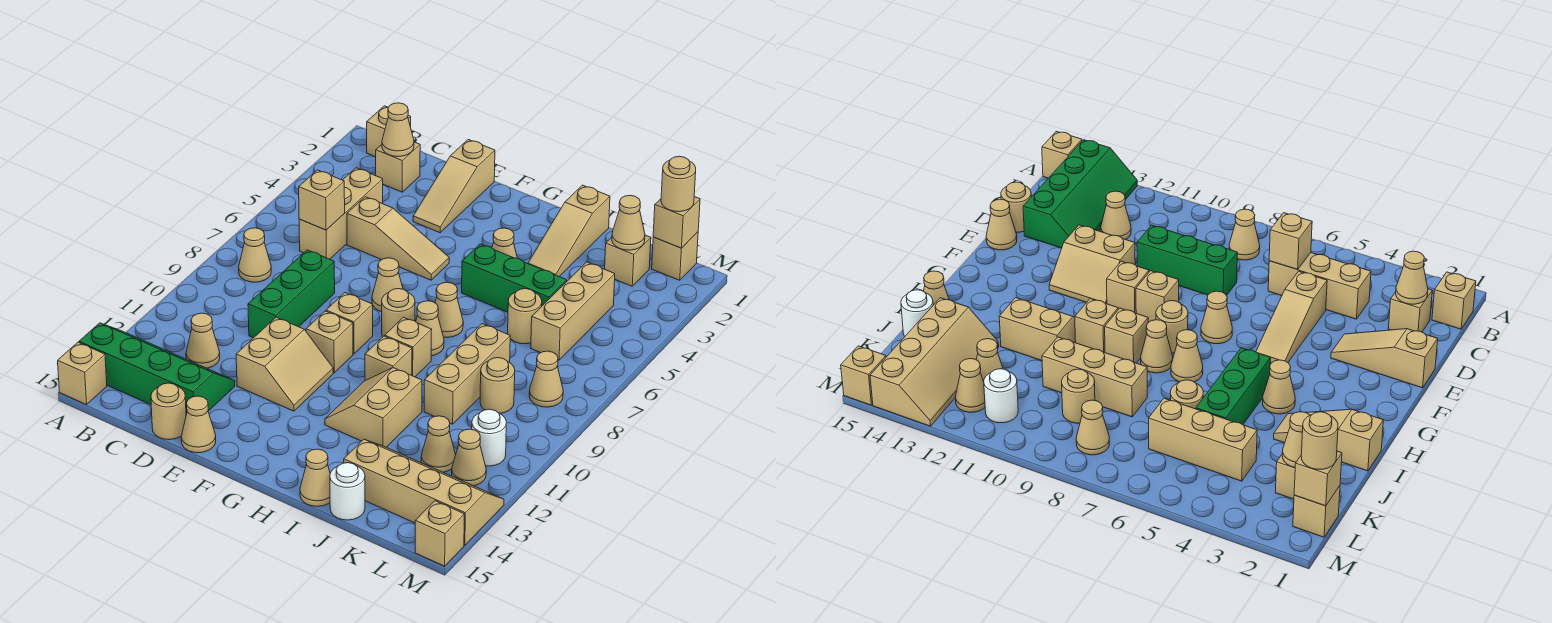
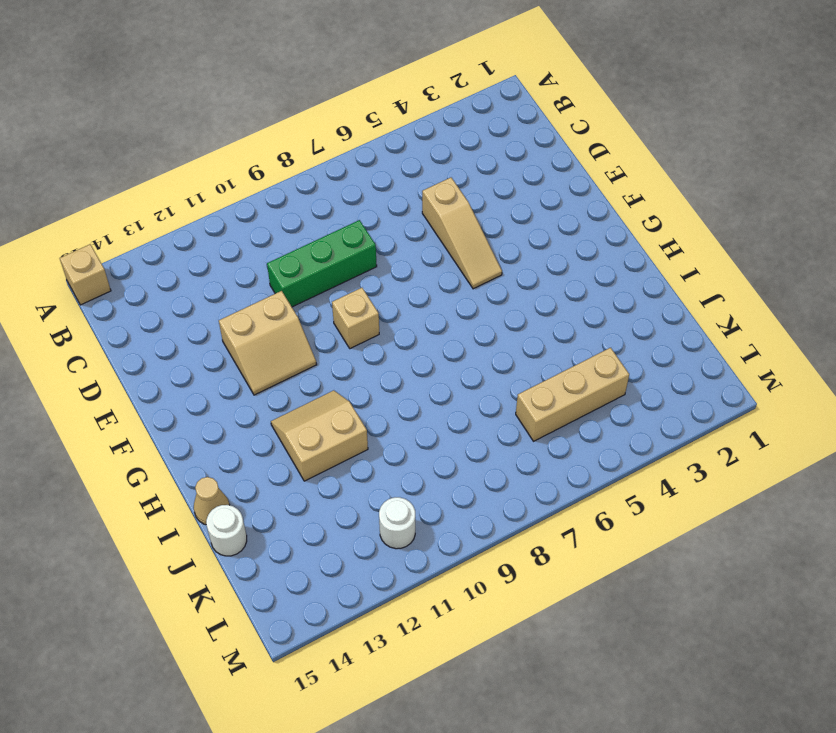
none -> green 2x4 slope [79,323,235,414]
none -> tan 1x1 brick [367,106,411,157]
none -> tan 1x1 cone [239,228,271,282]
none -> tan 1x1 brick [376,142,420,192]

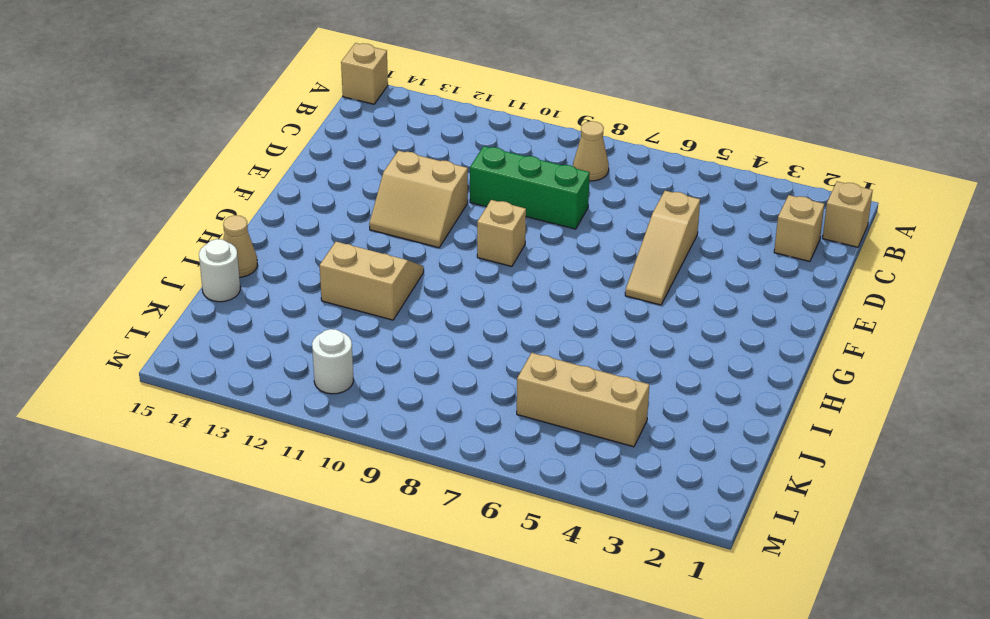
none -> green 2x4 slope [79,323,235,414]
none -> tan 1x3 brick [299,168,383,259]
none -> tan 1x1 cone [186,313,220,368]
none -> tan 1x1 round brick [151,383,186,440]

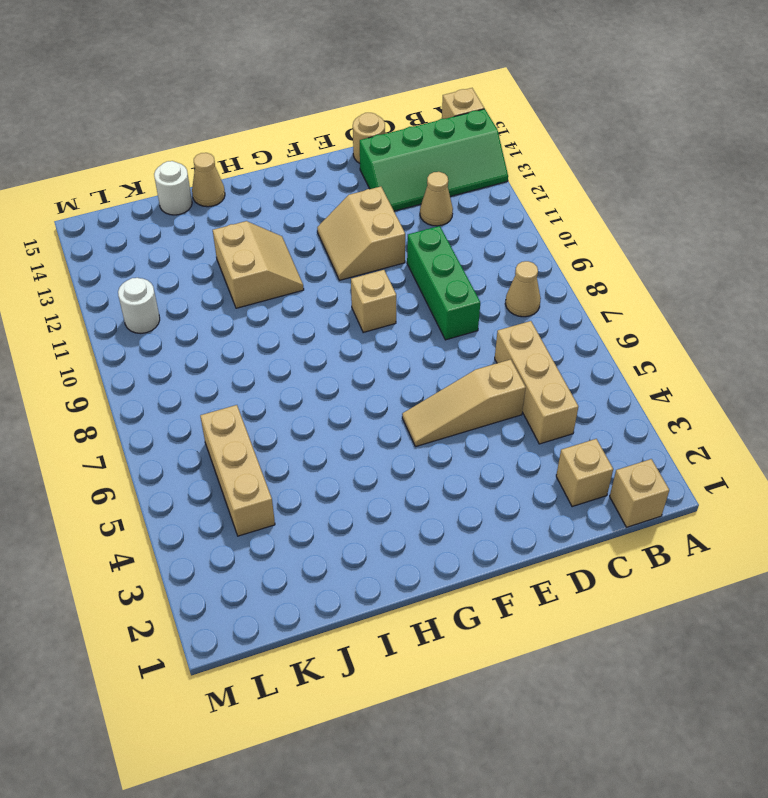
none -> tan 1x3 slope [413,140,495,233]
none -> tan 1x1 cone [181,396,216,453]
none -> tan 1x1 cone [372,258,403,312]
none -> tan 1x1 brick [306,311,353,373]

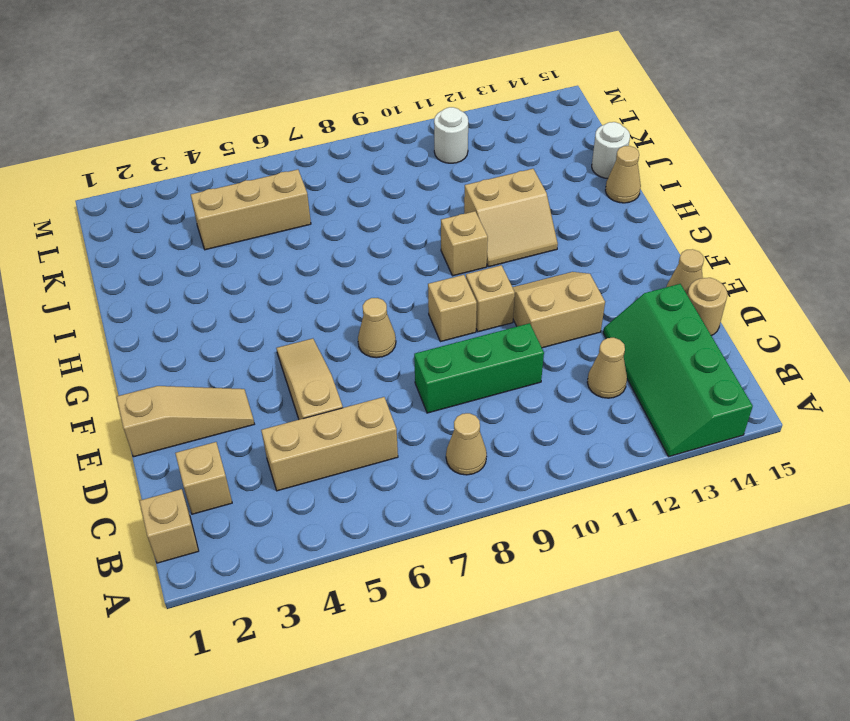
none -> tan 1x1 brick [58,342,107,405]
none -> tan 1x1 round brick [382,289,415,337]
none -> tan 1x1 cone [492,228,517,258]
none -> green 1x3 brick [462,244,567,312]

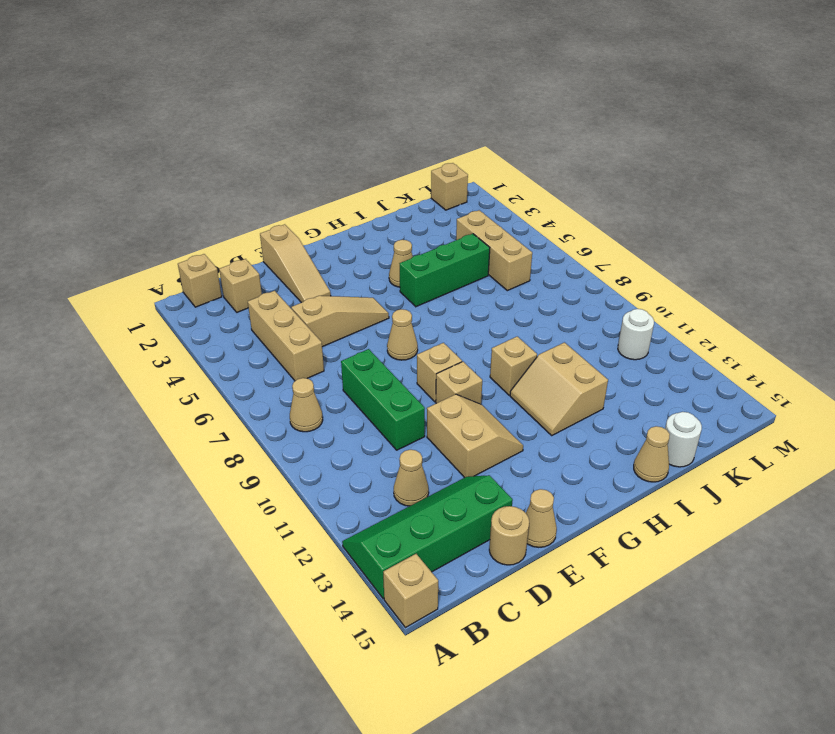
none -> tan 1x1 round brick [382,289,415,337]
none -> tan 1x1 cone [435,282,463,338]
none -> tan 1x1 cone [416,301,444,356]
none -> tan 1x1 brick [385,317,432,377]

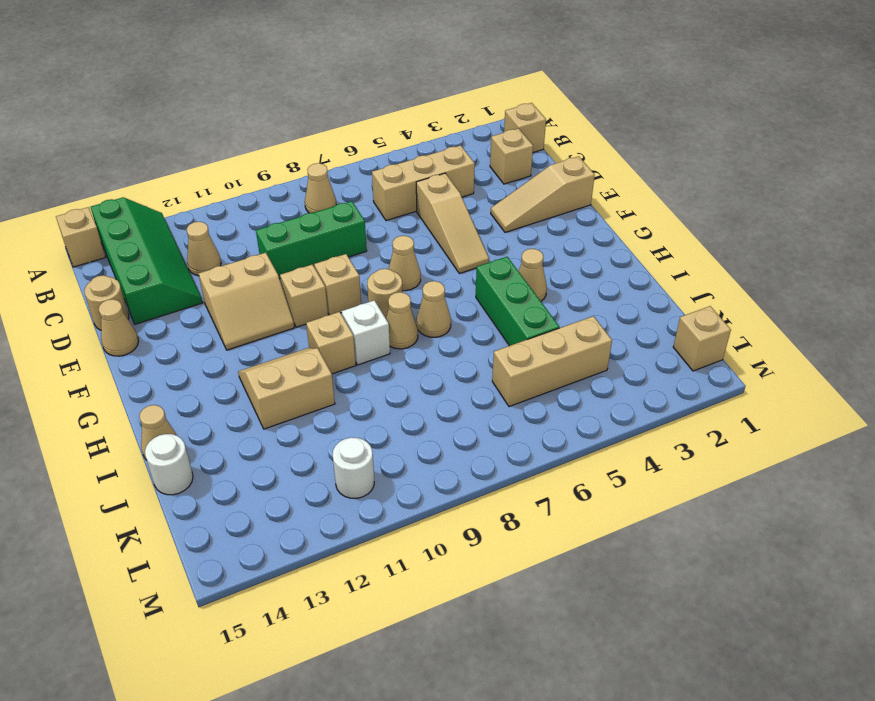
white 1x1 brick [341,300,390,365] -> tan 1x1 brick [385,317,432,377]
none -> tan 1x3 slope [528,185,610,277]
none -> tan 1x1 round brick [508,289,542,344]
none -> tan 1x3 brick [424,324,510,424]
none -> tan 2x4 slope [344,439,504,545]

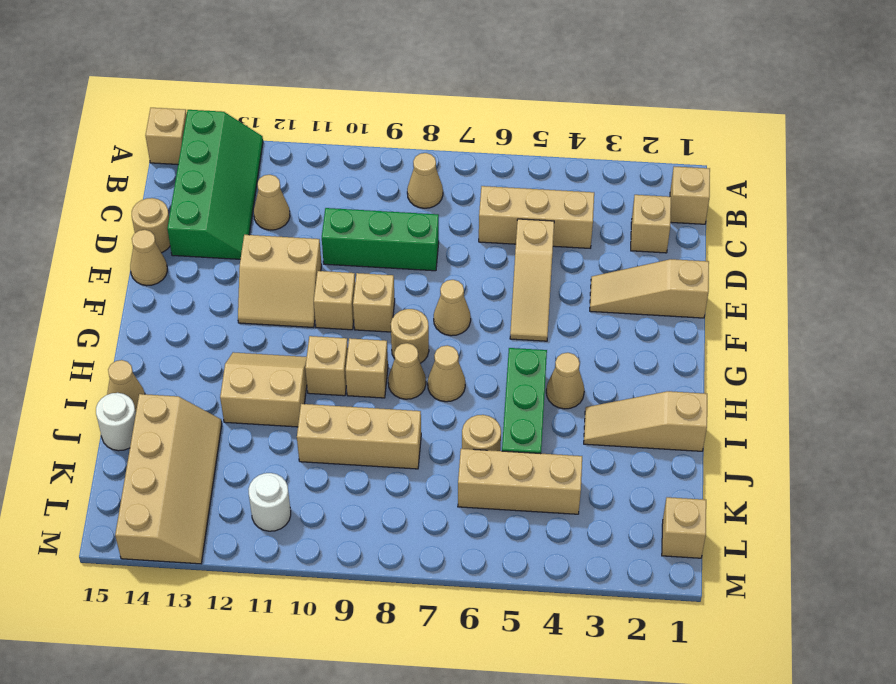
none -> tan 1x1 brick [605,235,651,286]
none -> tan 1x1 round brick [480,358,515,413]
none -> tan 1x1 cone [421,416,456,472]
none -> tan 1x1 cone [529,351,563,407]

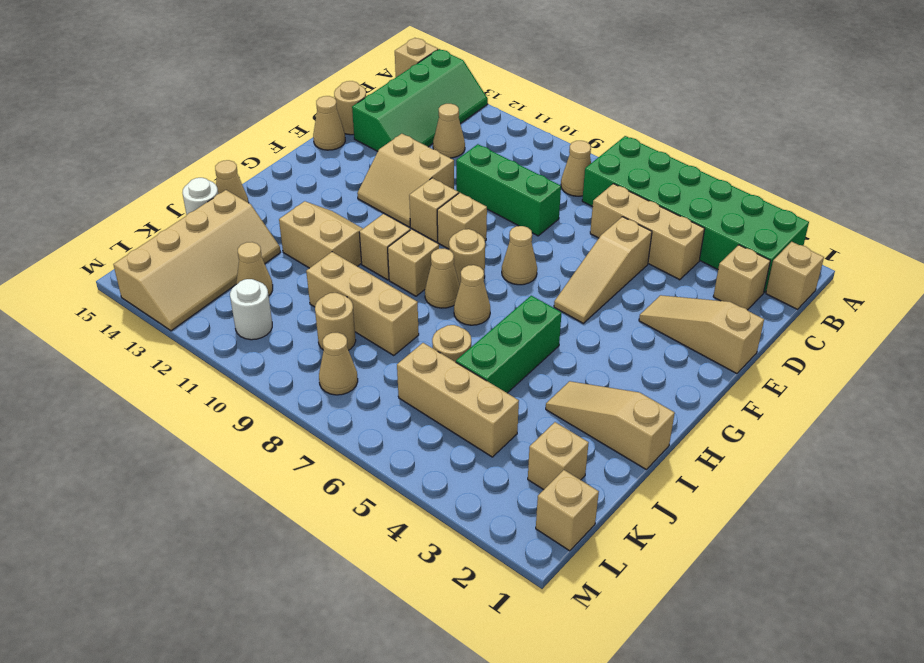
green 2x6 brick [582,136,809,293] -> none
none -> tan 1x1 cone [492,228,517,258]
none -> tan 1x1 cone [452,429,486,486]
none -> tan 1x1 brick [415,501,464,566]
none -> tan 1x1 cone [382,103,414,157]

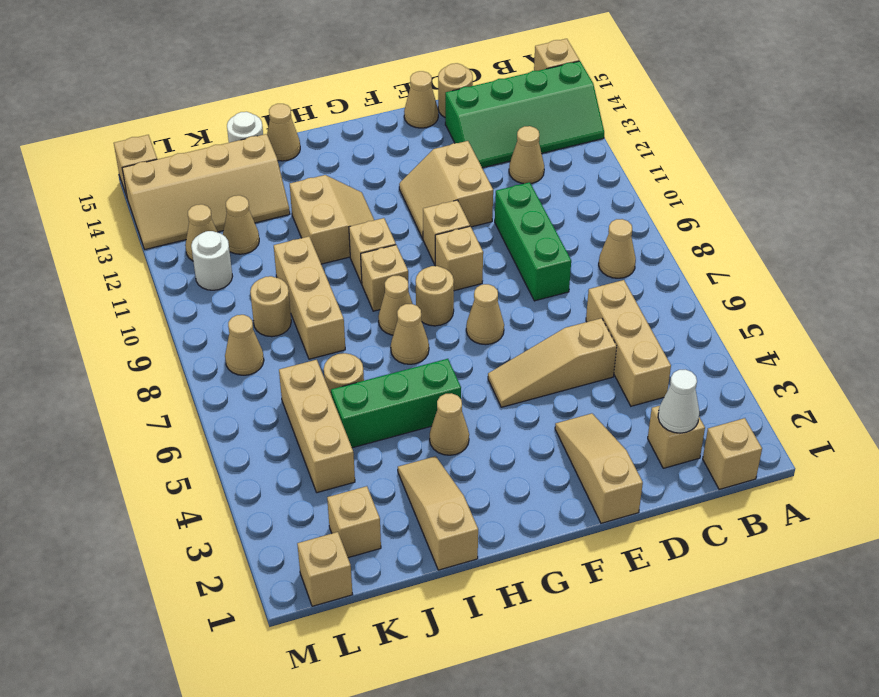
white 1x1 cone [658,369,699,433] -> tan 1x1 cone [382,103,414,157]
none -> tan 1x1 brick [299,170,345,230]
none -> tan 1x1 cone [612,195,645,250]
none -> tan 1x1 brick [653,197,700,248]
none -> tan 1x1 round brick [661,156,696,212]

